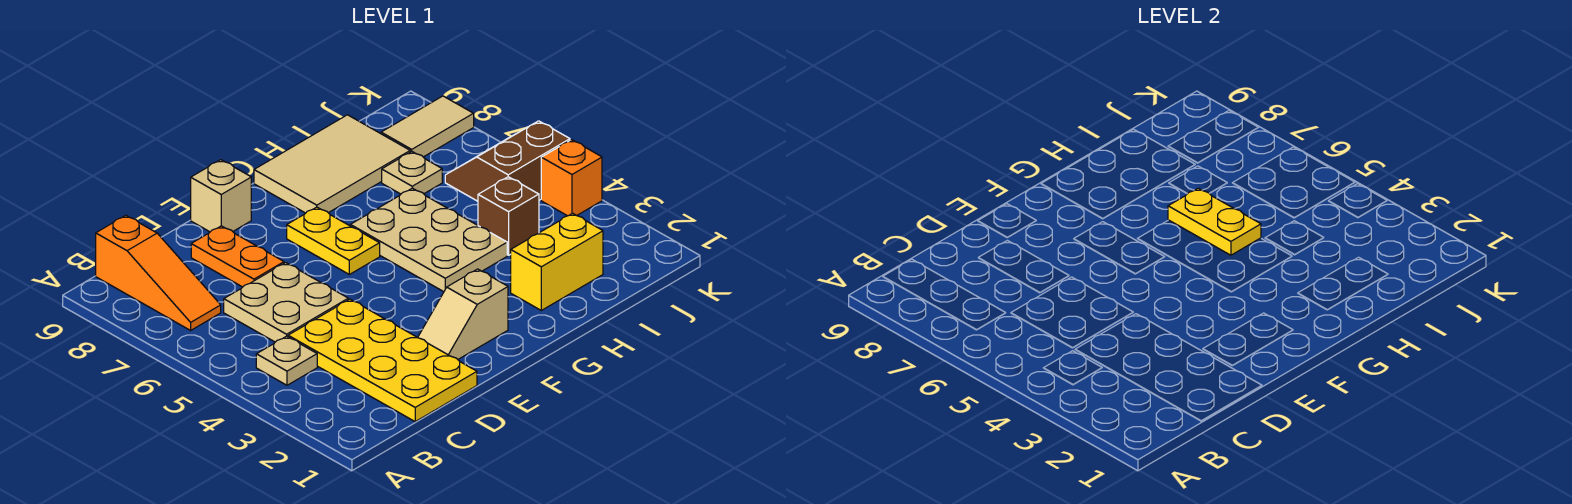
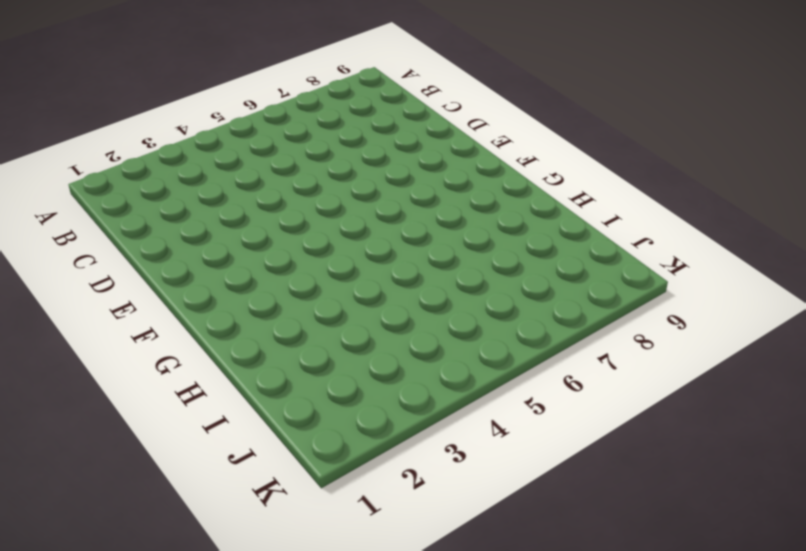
none -> tan 1x1 plate [256,336,317,385]
none -> orange 1x3 slope [96,215,221,330]
none -> yellow 2x4 plate [288,299,477,421]

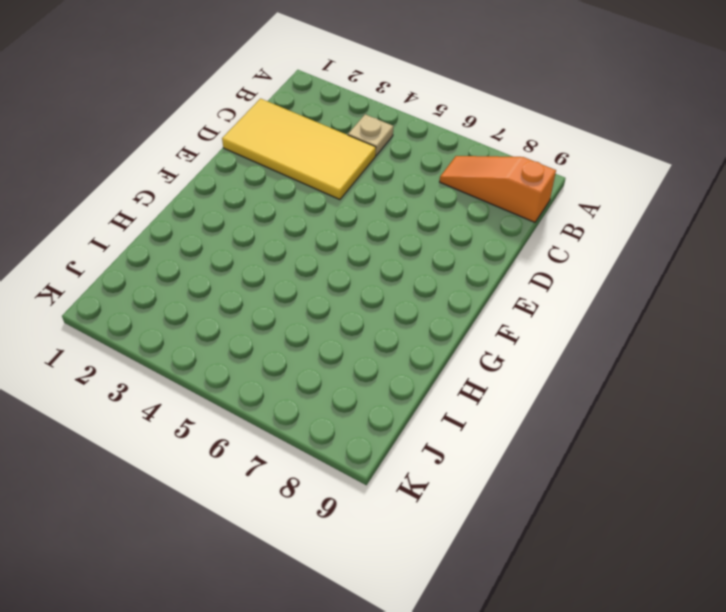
yellow 2x4 tile [222,99,376,200] -> yellow 2x4 plate [288,299,477,421]
none -> tan 2x2 plate [224,263,348,342]
none -> orange 1x2 plate [191,226,284,287]
none -> tan 1x2 slope [418,269,508,359]

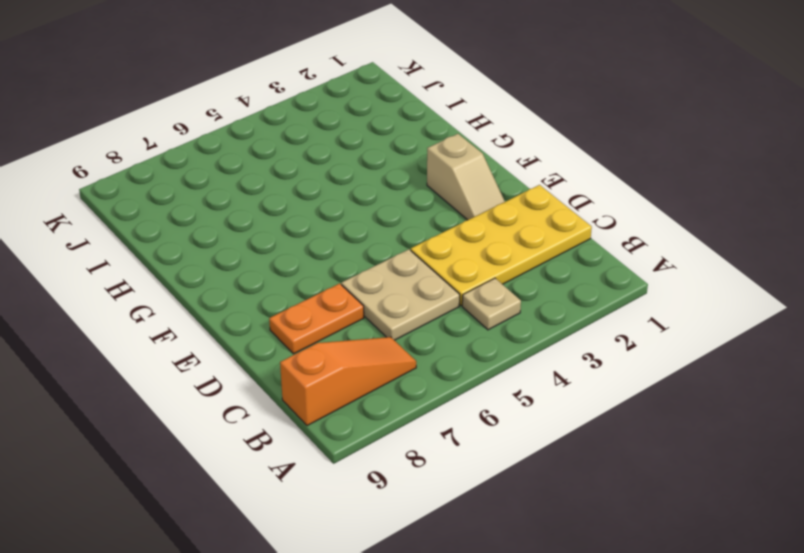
none -> tan 1x1 brick [191,160,251,232]
none -> yellow 1x2 plate [287,207,380,274]
none -> tan 2x3 plate [350,188,507,292]

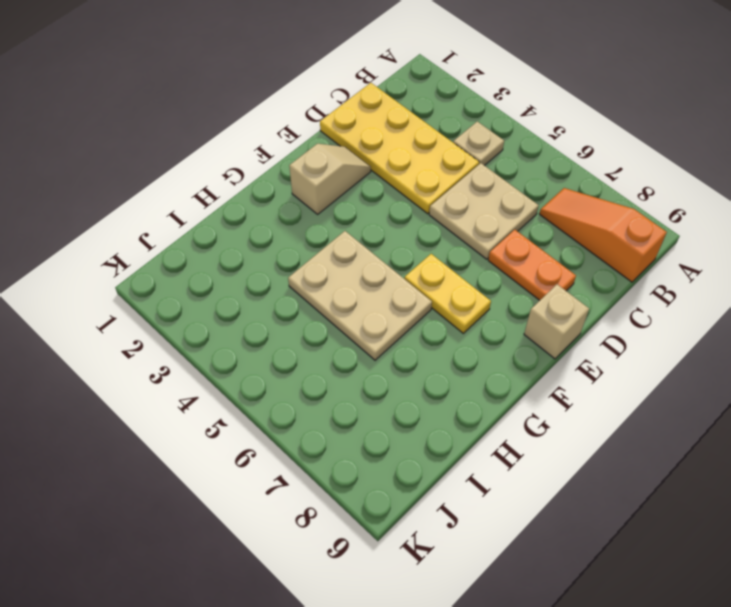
none -> tan 2x3 tile [254,115,410,213]
none -> yellow 1x2 brick [511,213,603,310]
none -> brown 1x1 brick [478,177,539,255]

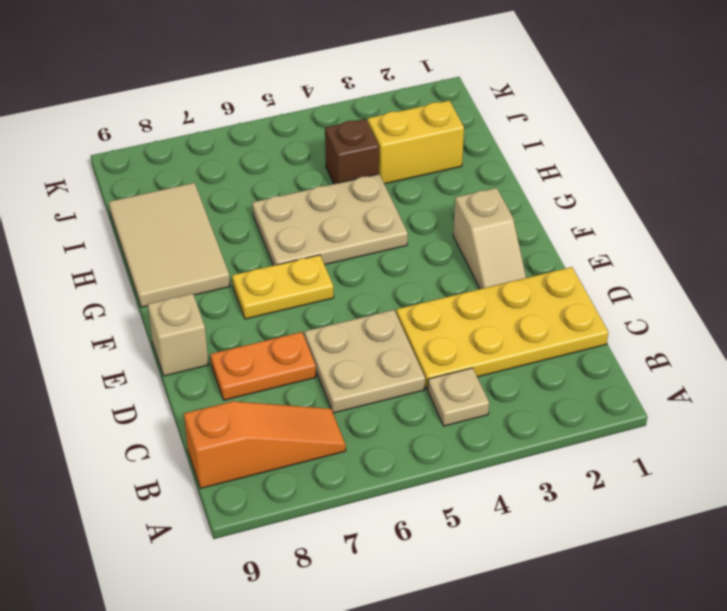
yellow 1x2 brick [368,101,464,184] -> yellow 1x2 brick turned to [511,213,603,310]
none -> tan 1x1 plate [382,151,442,194]
none -> brown 2x2 slope [445,121,570,201]
none -> tan 1x2 tile [381,96,474,157]

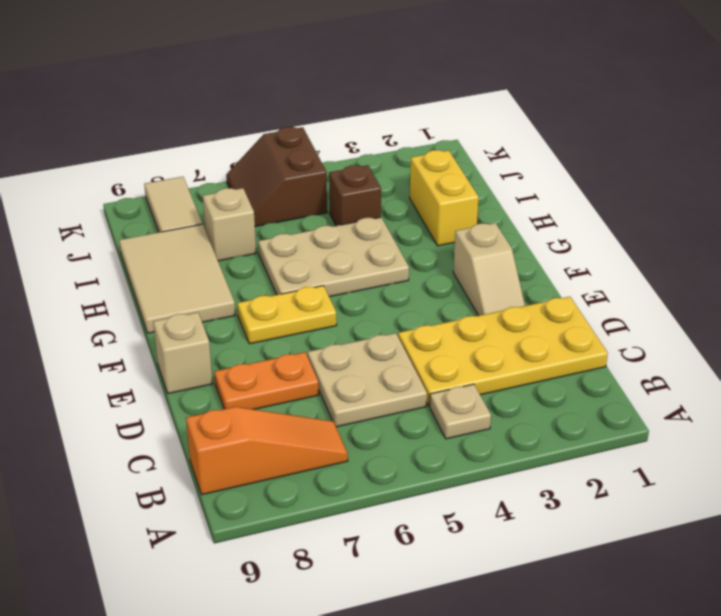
tan 1x1 brick [203,188,256,261] -> tan 1x1 plate [382,151,442,194]
none -> orange 1x1 brick [541,140,602,216]
none -> yellow 1x2 plate [1168,188,1261,255]

